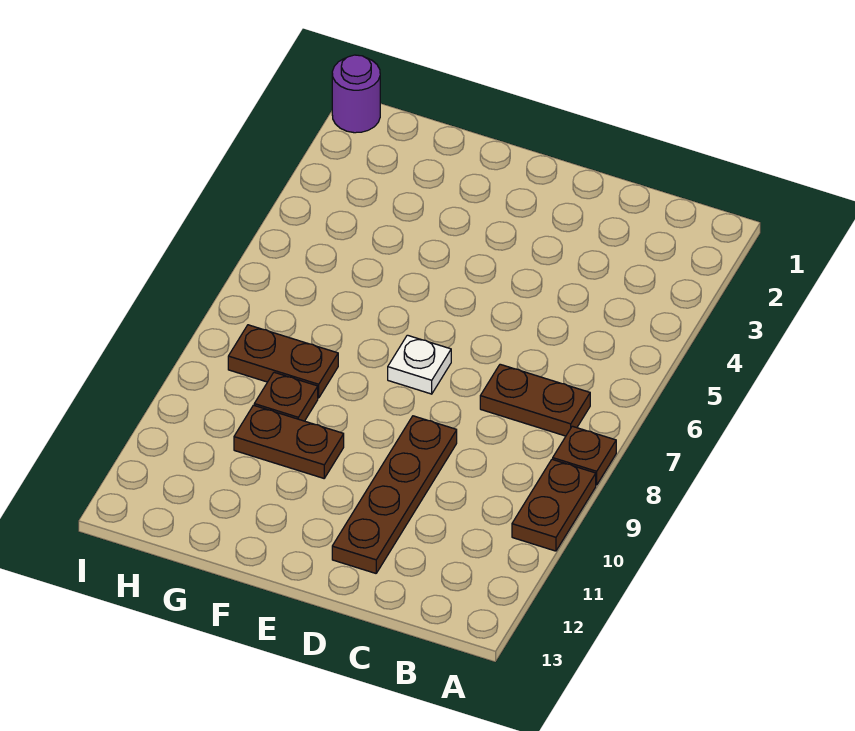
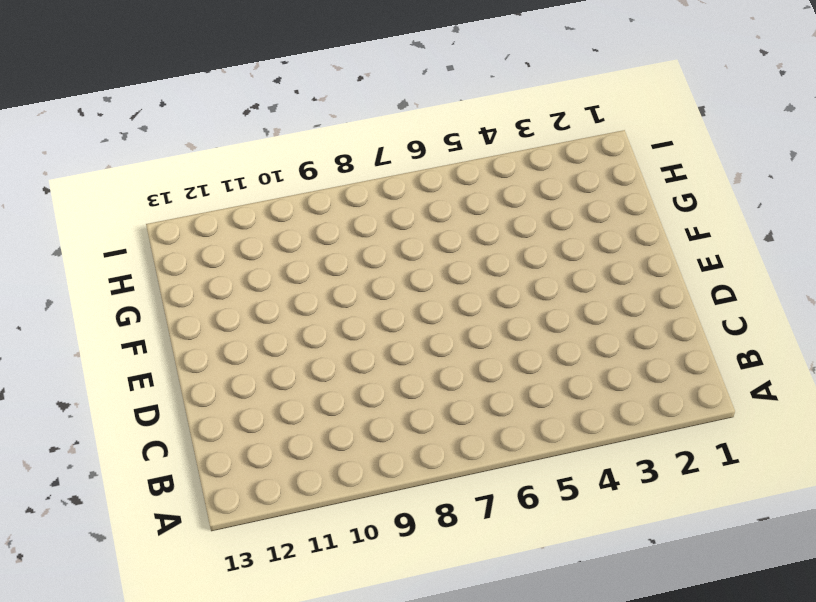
none -> brown 1x1 plate [553,426,616,485]
none -> brown 1x2 plate [512,459,596,551]

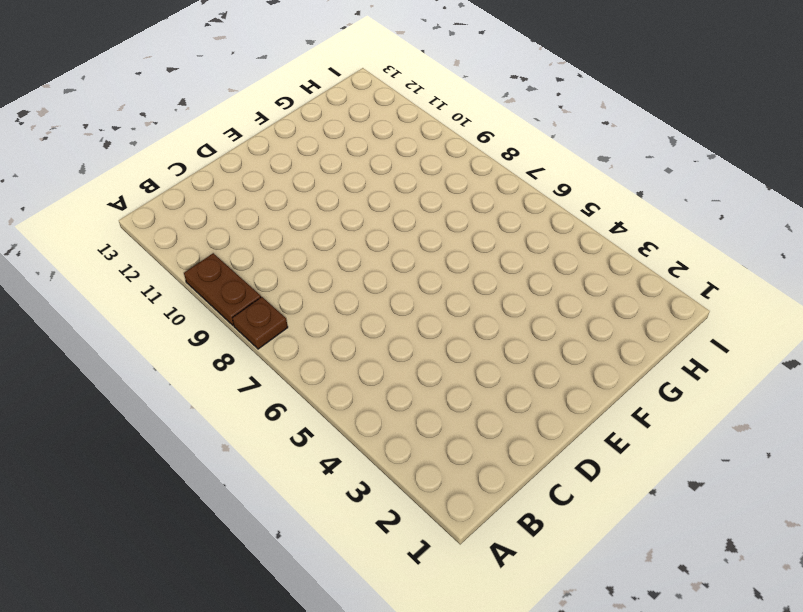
none -> brown 1x2 plate [480,364,590,436]
none -> brown 1x4 plate [332,416,457,573]

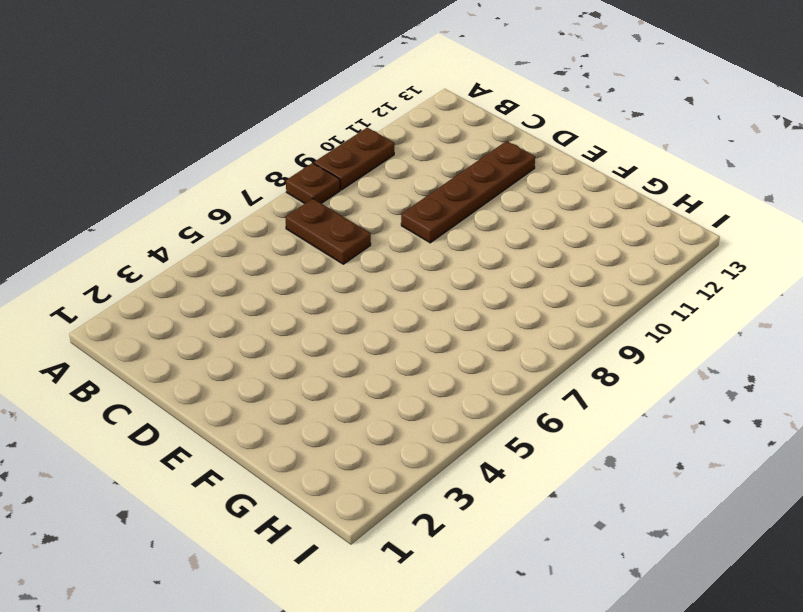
none -> white 1x1 plate [388,335,451,394]
none -> brown 1x2 plate [234,405,344,478]

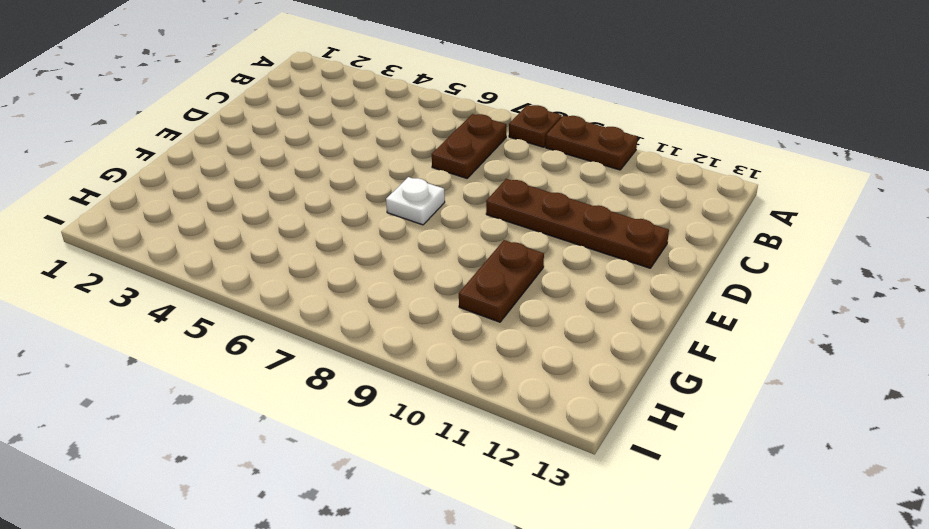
none -> brown 1x2 plate [228,325,338,398]
none -> brown 1x1 plate [254,372,318,421]

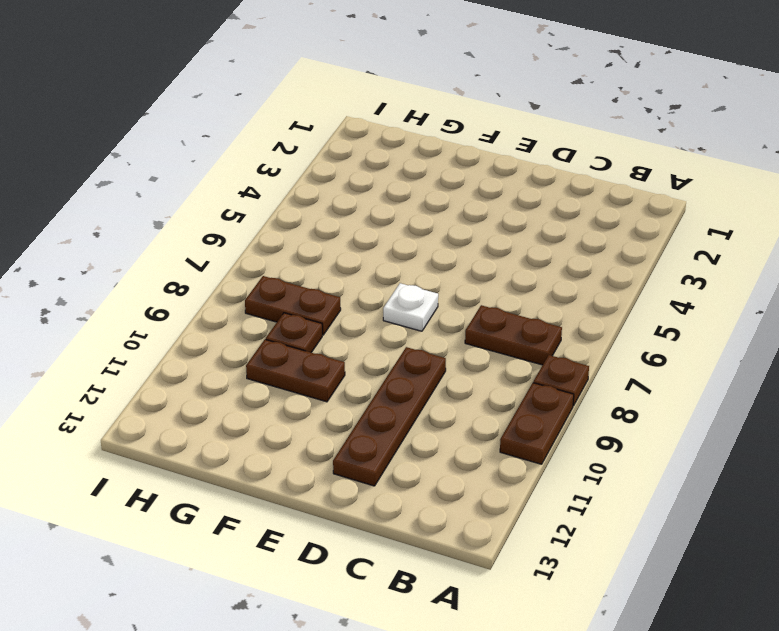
none -> purple 1x1 round brick [332,55,380,133]

